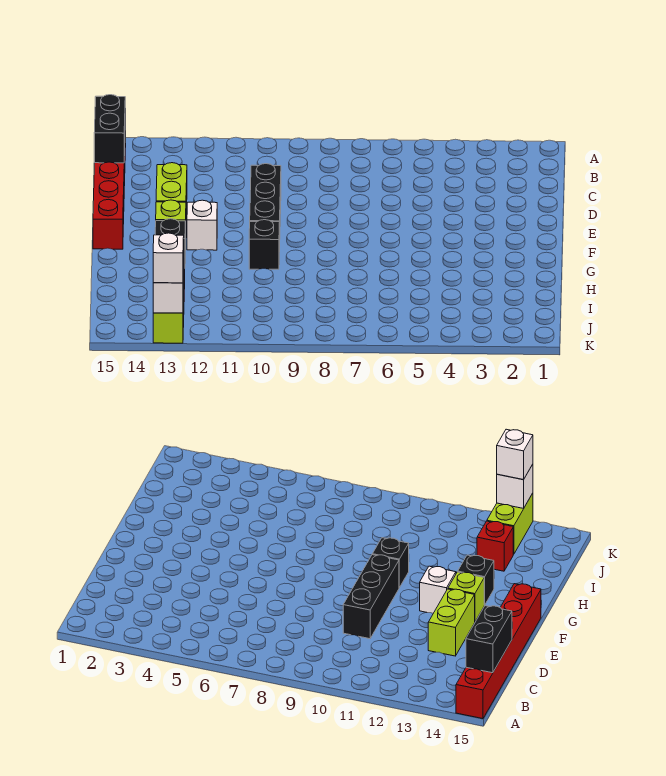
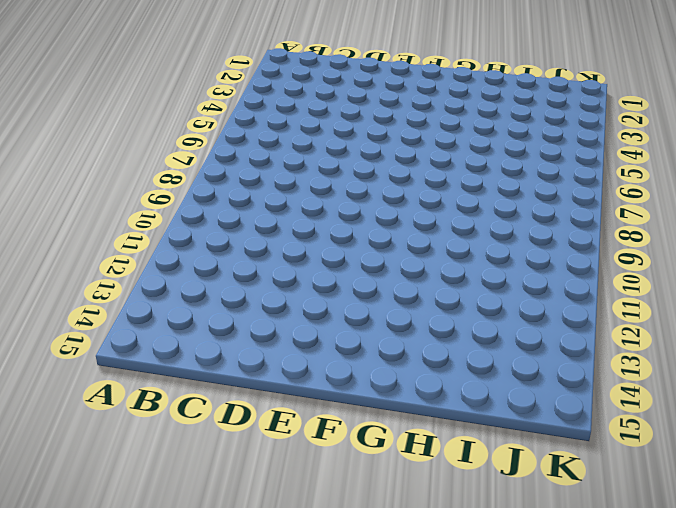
none -> red 1x6 brick [93,109,126,249]
none -> black 1x3 brick [250,164,281,222]
none -> lime 1x2 brick [156,163,187,213]

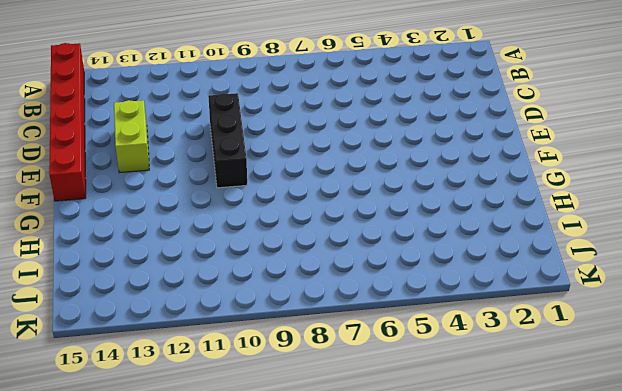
none -> white 1x1 brick [187,200,217,250]
none -> lime 1x1 brick [156,200,186,221]
none -> black 1x1 brick [249,220,280,269]

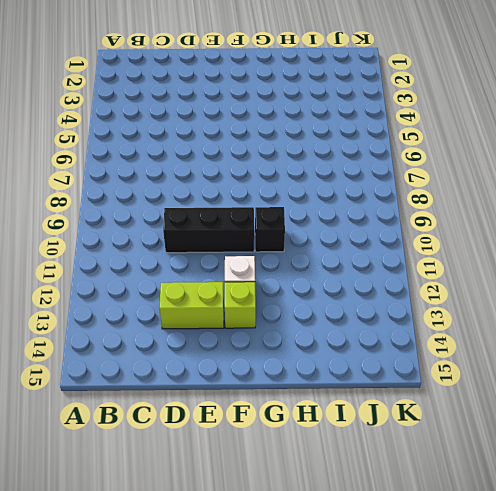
none -> red 1x6 brick [93,109,126,249]
none -> black 1x1 brick [155,219,186,259]
none -> red 1x1 brick [477,521,513,571]

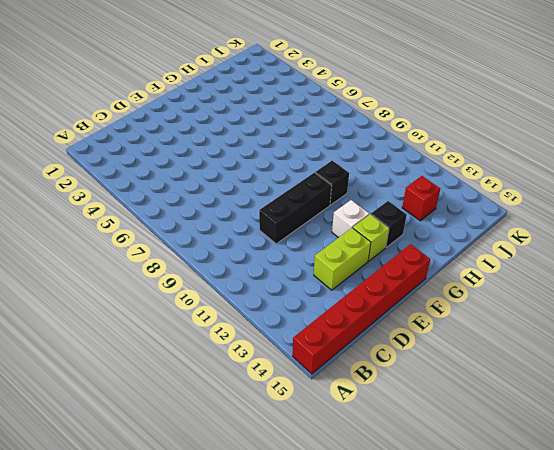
none -> lime 1x2 brick [153,297,184,343]
none -> black 1x2 brick [94,95,125,163]
none -> white 1x1 brick [153,268,184,313]

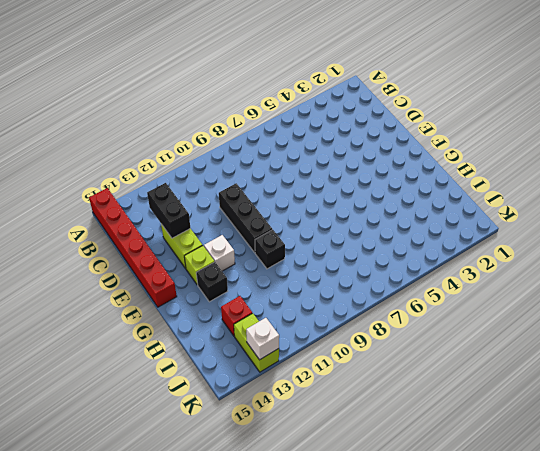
black 1x2 brick [147,183,190,238] -> black 1x2 brick moved to [94,95,125,163]
none -> white 1x1 brick [153,233,184,283]

